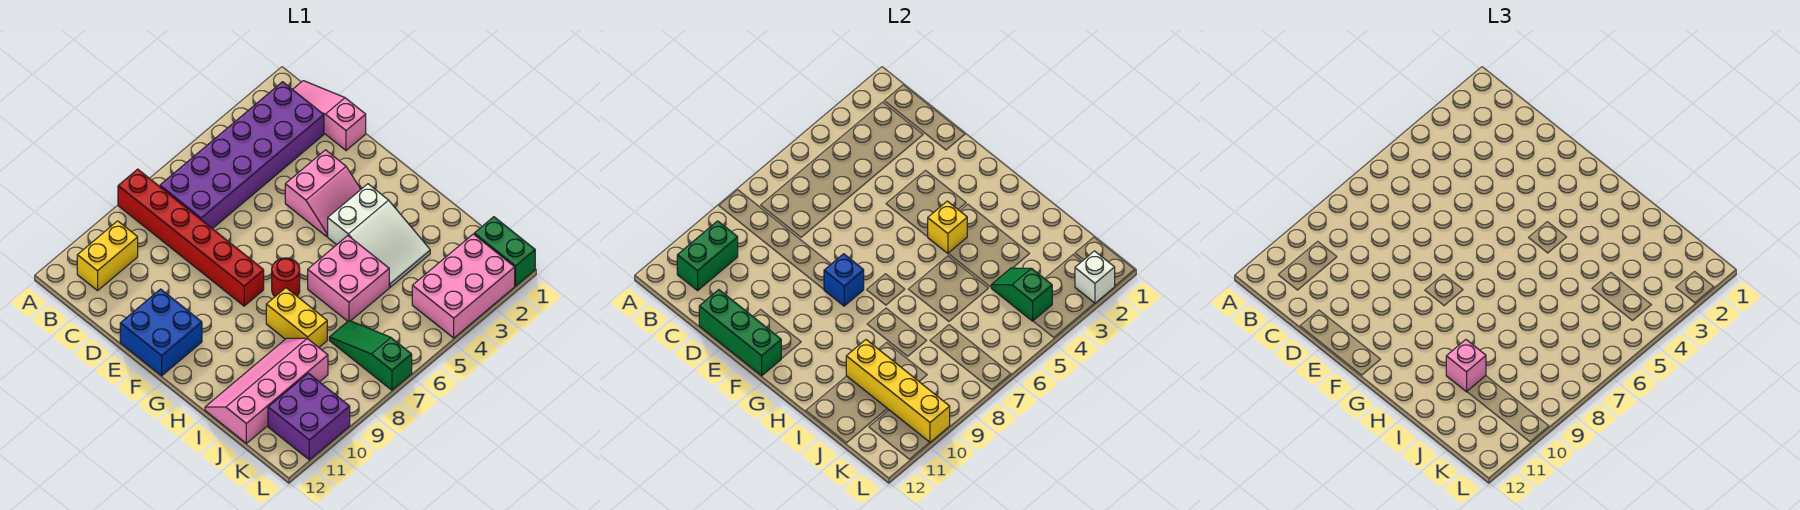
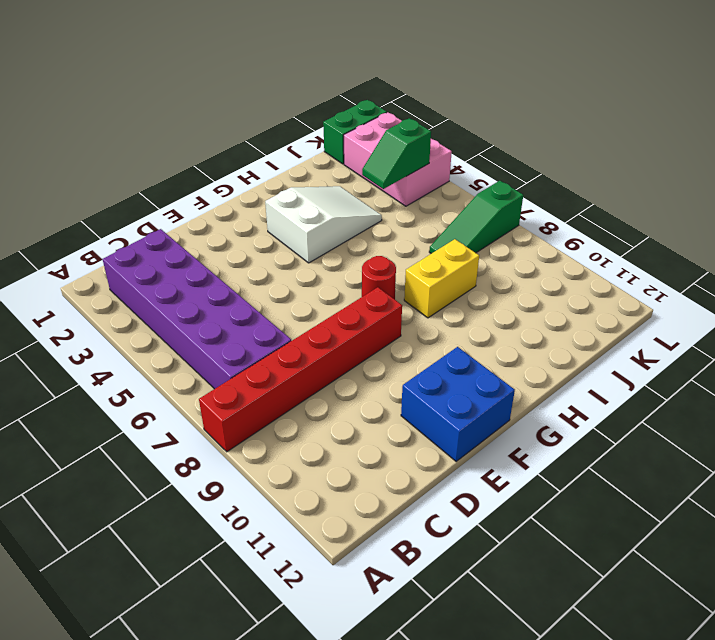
none -> pink 1x3 slope [293,81,366,150]
none -> yellow 1x2 brick [77,221,138,291]
none -> pink 2x2 slope [285,150,361,236]

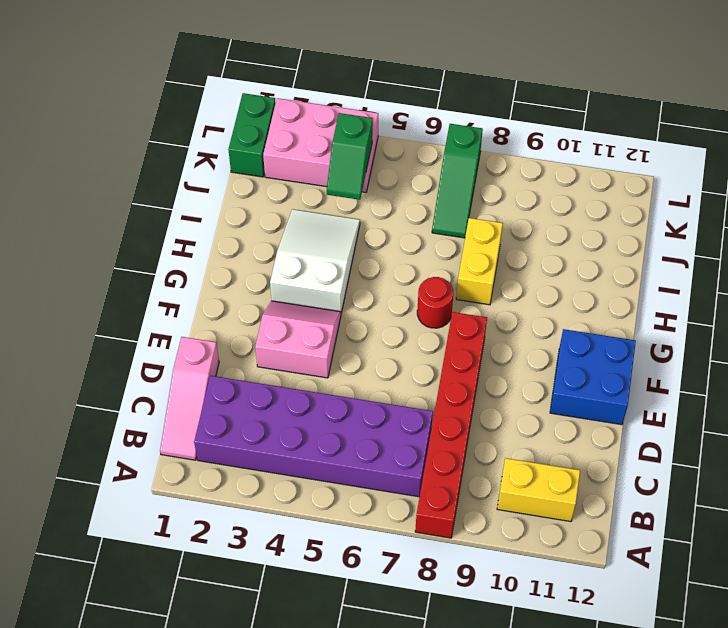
none -> pink 2x2 brick [308,236,389,321]
none -> pink 2x4 slope [205,338,328,443]
none -> purple 2x2 brick [268,373,350,460]

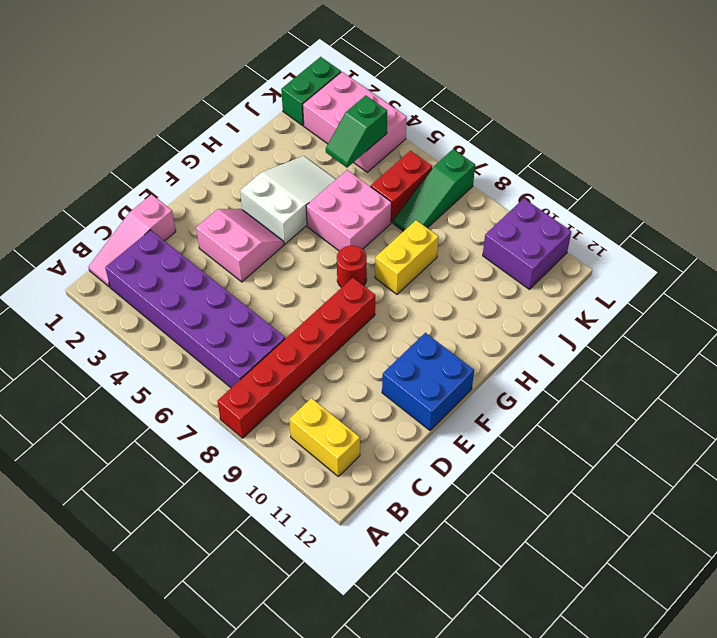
red 1x2 brick [371,151,432,223] -> none
none -> pink 2x4 slope [205,338,328,443]
none -> green 1x2 brick [677,221,738,291]
none -> green 1x3 brick [699,290,781,376]

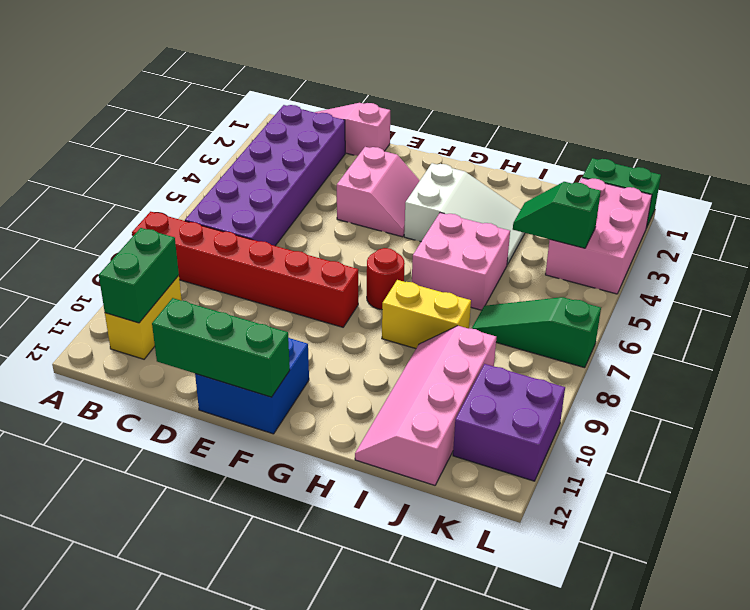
none -> blue 1x1 brick [824,254,864,306]
none -> yellow 1x1 brick [927,201,967,253]
none -> yellow 1x4 brick [846,340,950,442]

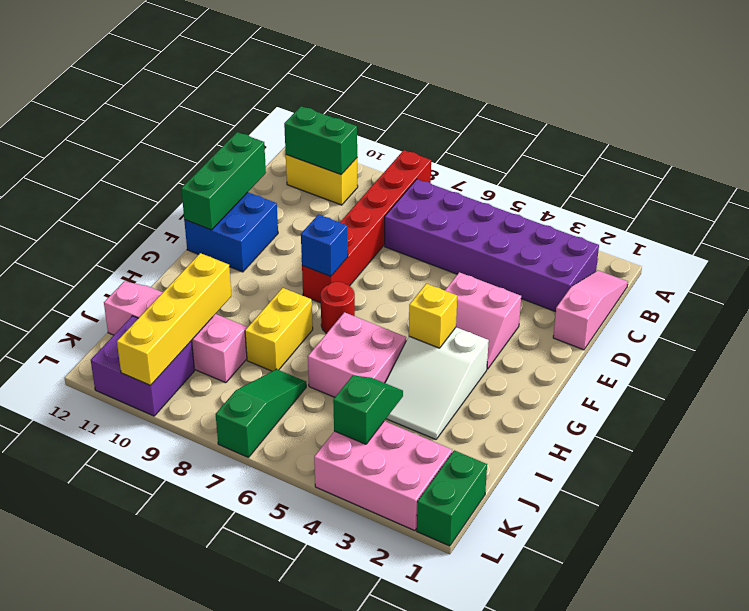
none -> white 1x1 brick [1075,251,1115,303]
none -> pink 1x1 brick [1446,340,1486,392]

